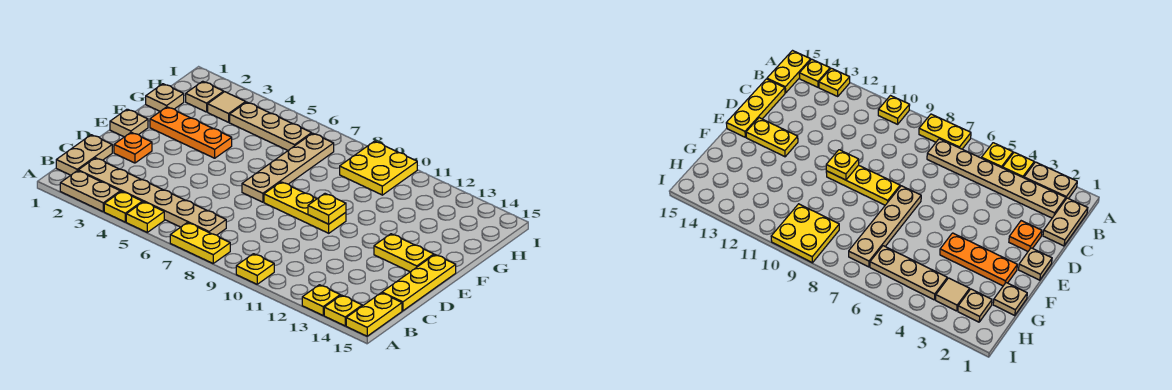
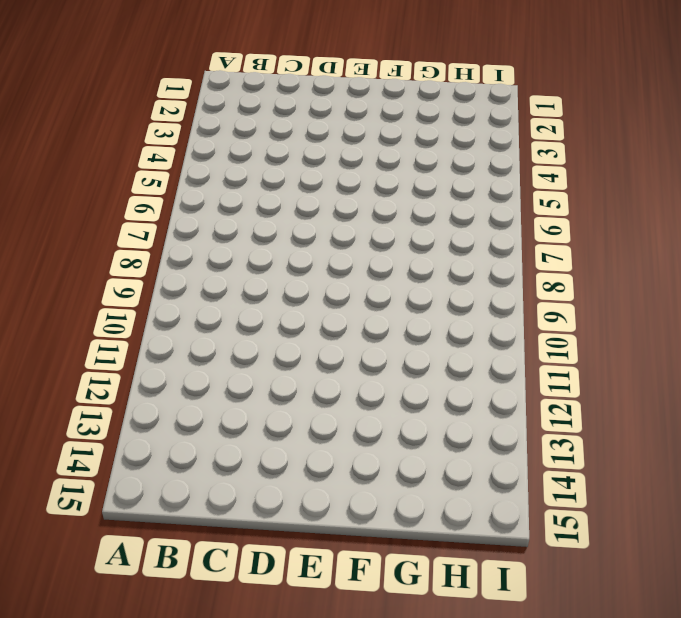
none -> tan 1x2 plate [60,171,120,212]
none -> yellow 1x1 plate [104,191,142,222]
none -> yellow 1x1 plate [126,202,164,232]

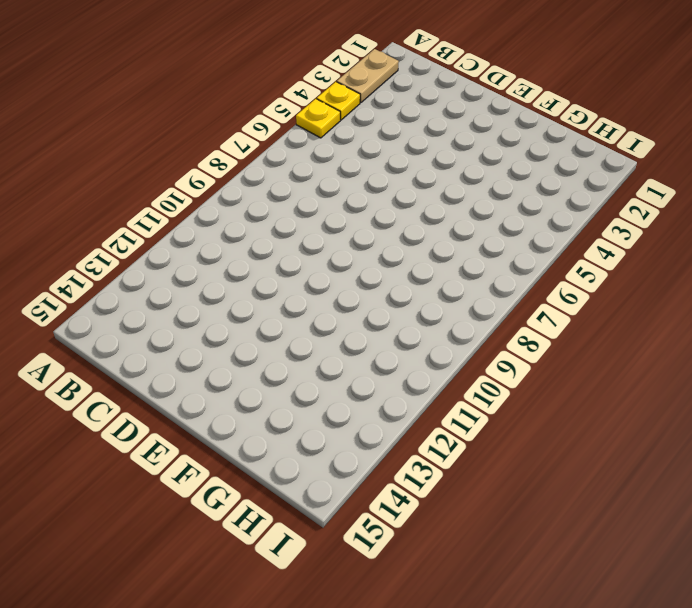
none -> yellow 1x2 plate [170,223,230,263]
none -> yellow 1x1 plate [236,254,274,284]
none -> yellow 1x1 plate [302,285,340,315]

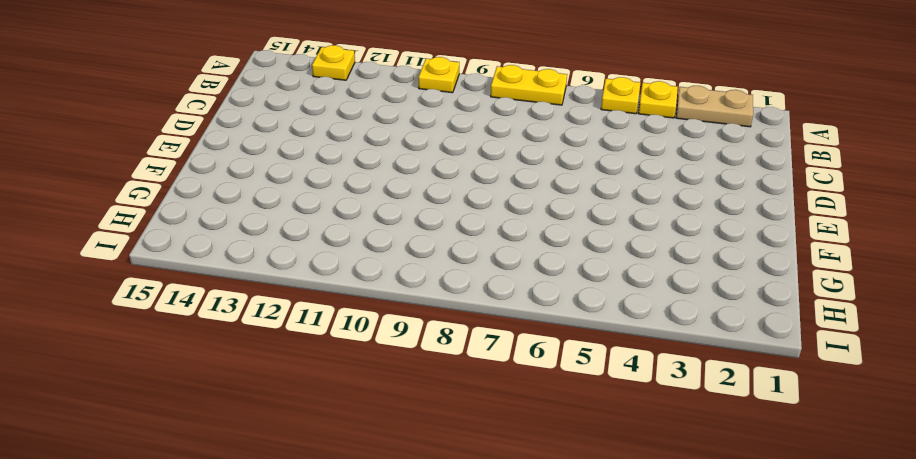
none -> yellow 1x1 plate [324,295,362,326]
none -> yellow 1x2 plate [346,293,402,336]
none -> tan 1x2 plate [56,135,112,175]

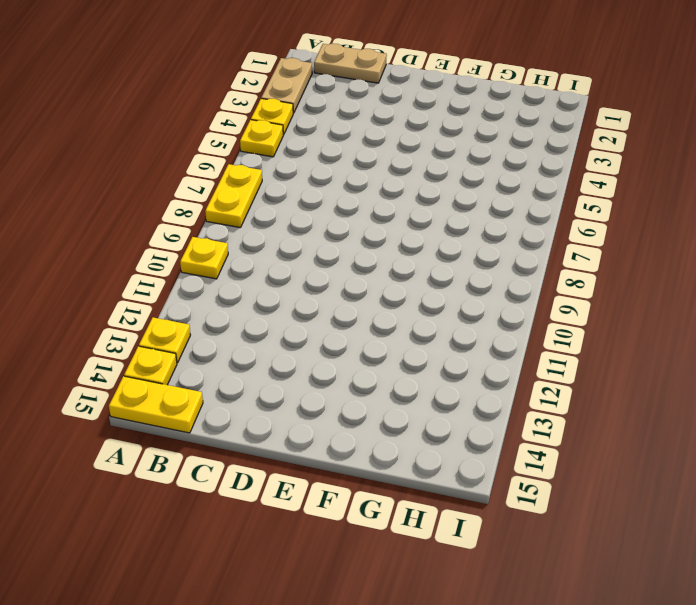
none -> tan 1x6 plate [78,158,226,235]
none -> yellow 1x3 plate [382,255,456,311]
none -> orange 1x1 plate [114,132,152,163]

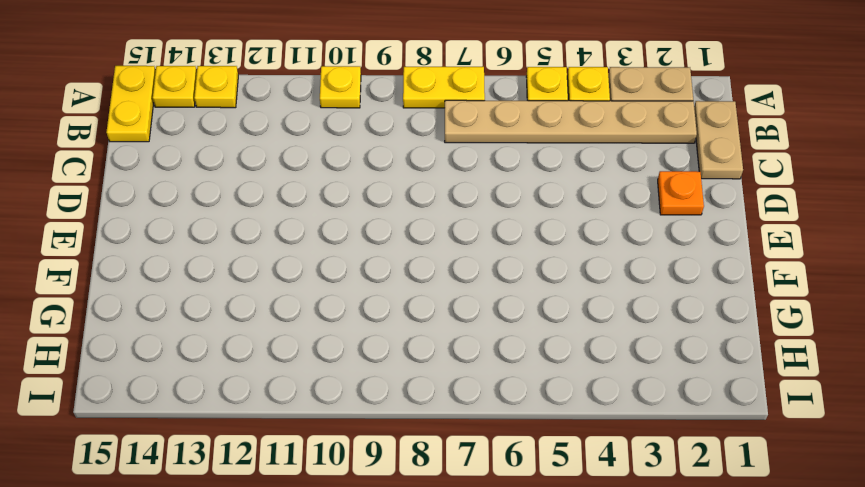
none -> yellow 1x3 plate [382,255,456,311]
none -> tan 1x1 plate [110,109,148,137]
none -> tan 1x4 plate [242,133,334,202]

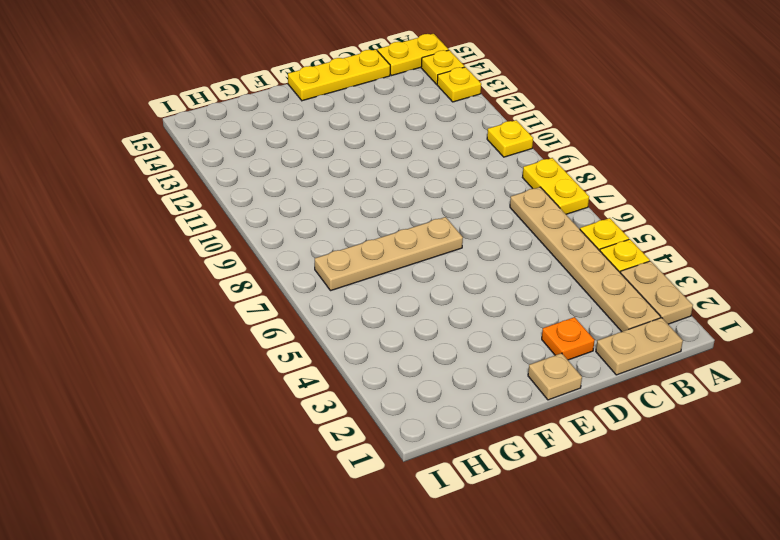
none -> yellow 1x3 plate [264,182,346,233]
none -> yellow 1x2 plate [374,234,434,272]
none -> orange 1x3 plate [150,107,232,158]

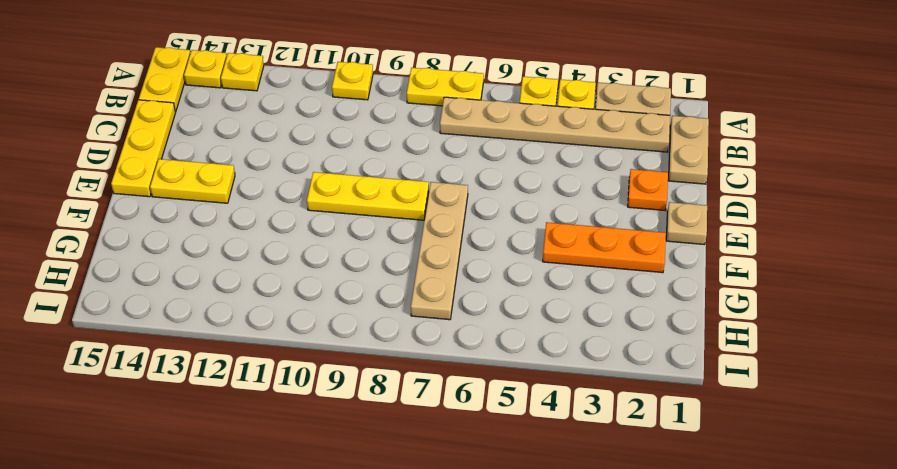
none -> tan 1x1 plate [146,84,184,111]
none -> tan 1x1 plate [186,81,224,112]
none -> tan 1x1 tile [208,92,246,122]

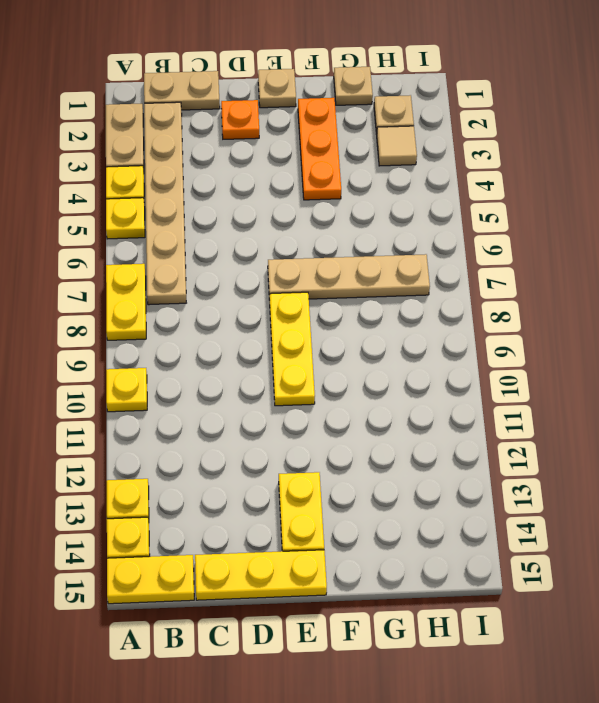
none -> tan 1x3 plate [230,102,312,150]
none -> yellow 2x2 plate [340,141,417,195]
none -> yellow 1x1 plate [308,194,346,224]

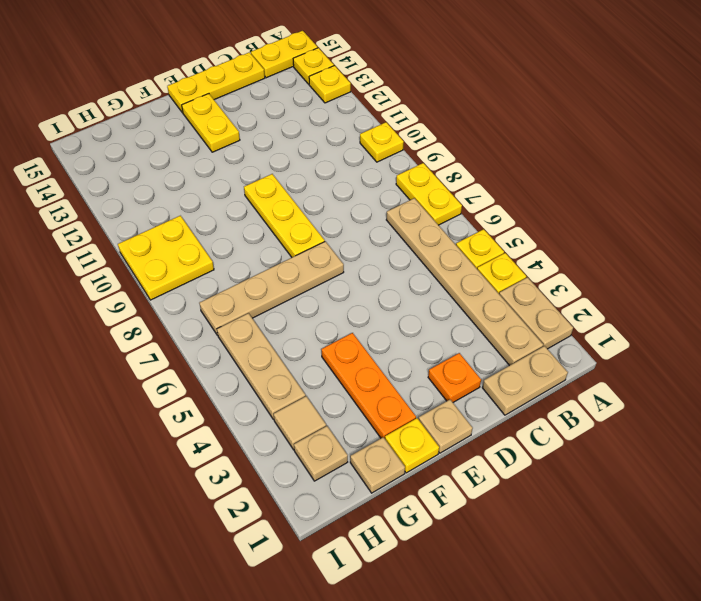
yellow 1x1 plate [385,418,439,473] -> yellow 1x1 plate moved to [308,194,346,224]

